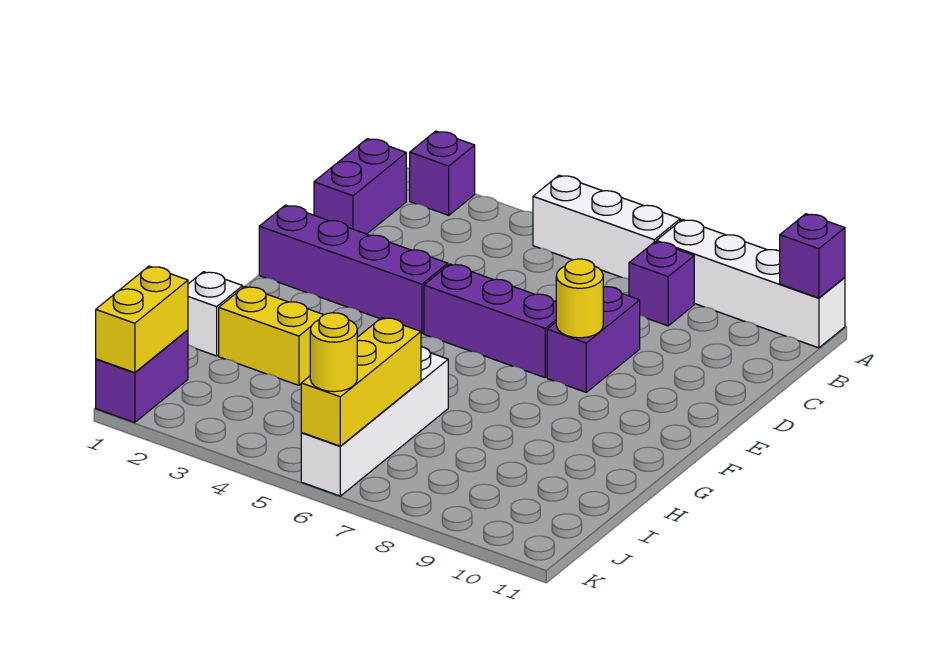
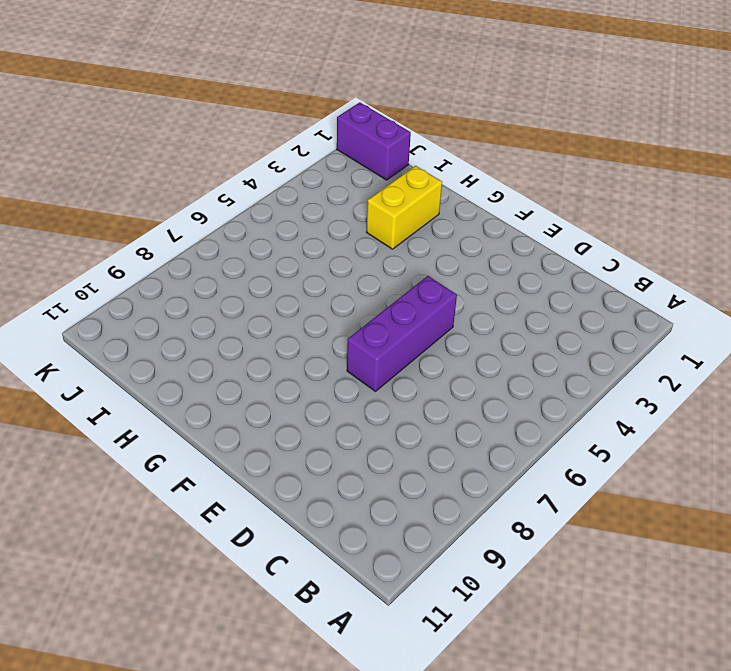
none -> purple 1x1 brick [410,131,475,215]
none -> white 1x3 brick [533,175,680,279]
none -> white 1x4 brick [656,220,845,348]

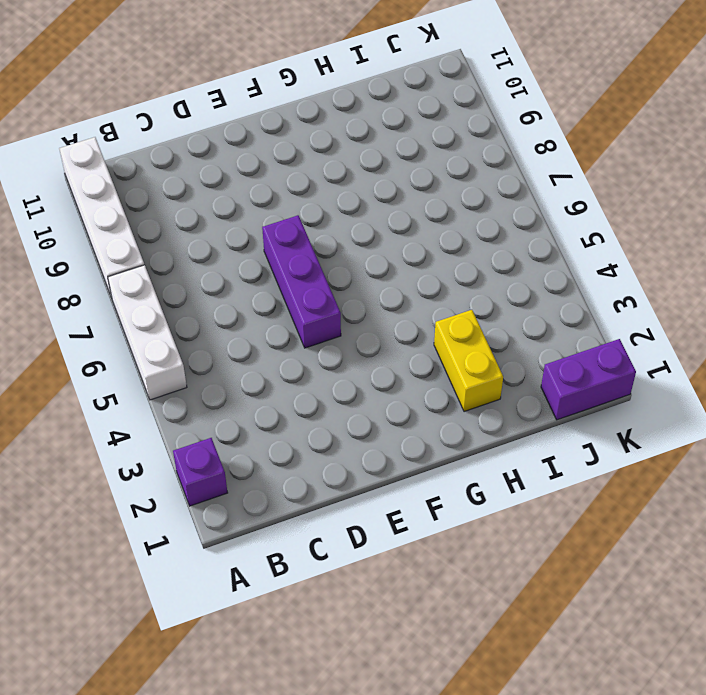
none -> purple 1x2 brick [314,139,406,234]
none -> purple 1x1 brick [629,242,694,326]
none -> purple 1x2 brick [547,287,640,392]

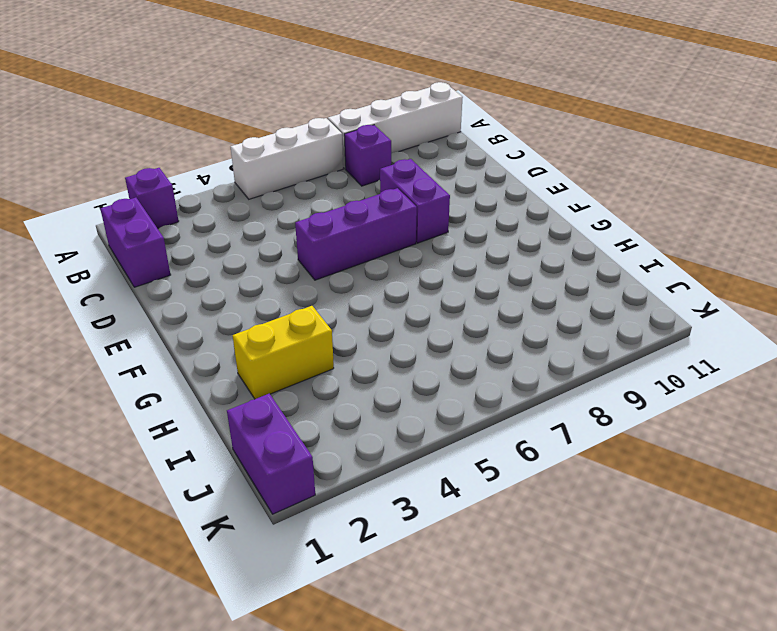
none -> purple 1x4 brick [259,205,448,334]
none -> white 1x1 brick [188,272,243,356]
none -> white 1x4 brick [301,347,448,496]

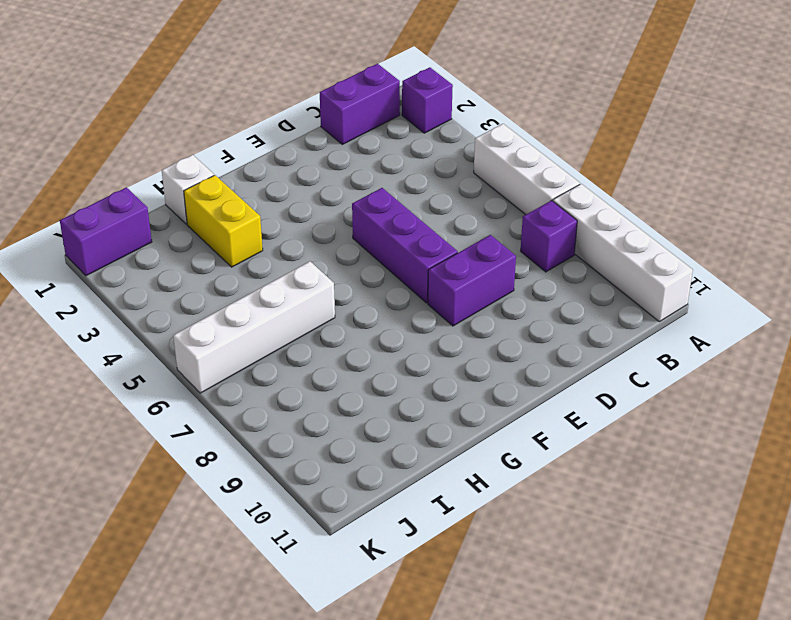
none -> purple 1x4 brick [259,205,448,334]
none -> purple 1x1 brick [780,214,845,298]
none -> yellow 1x1 round brick [556,259,603,338]

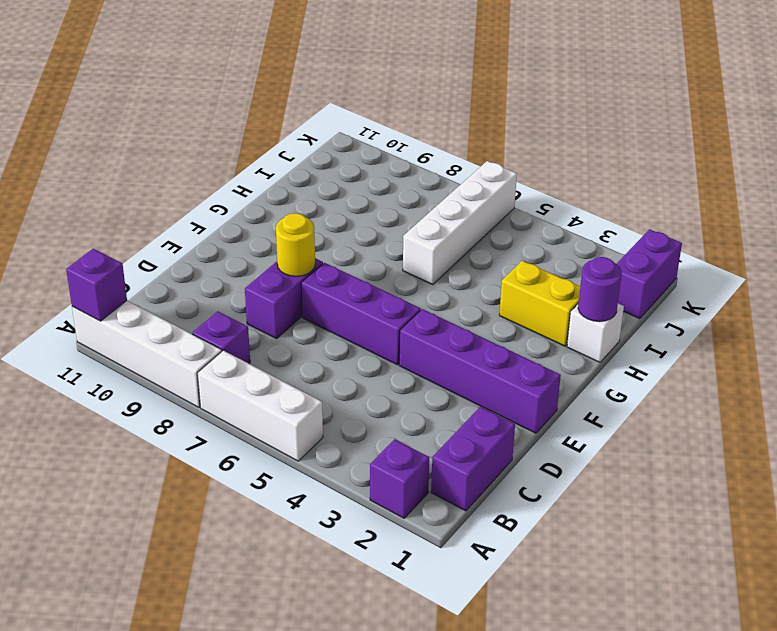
purple 1x1 round brick [578,257,622,322] -> none
none -> yellow 1x3 brick [301,318,421,446]
none -> yellow 1x2 brick [96,266,188,373]
none -> yellow 1x1 round brick [310,313,357,392]

